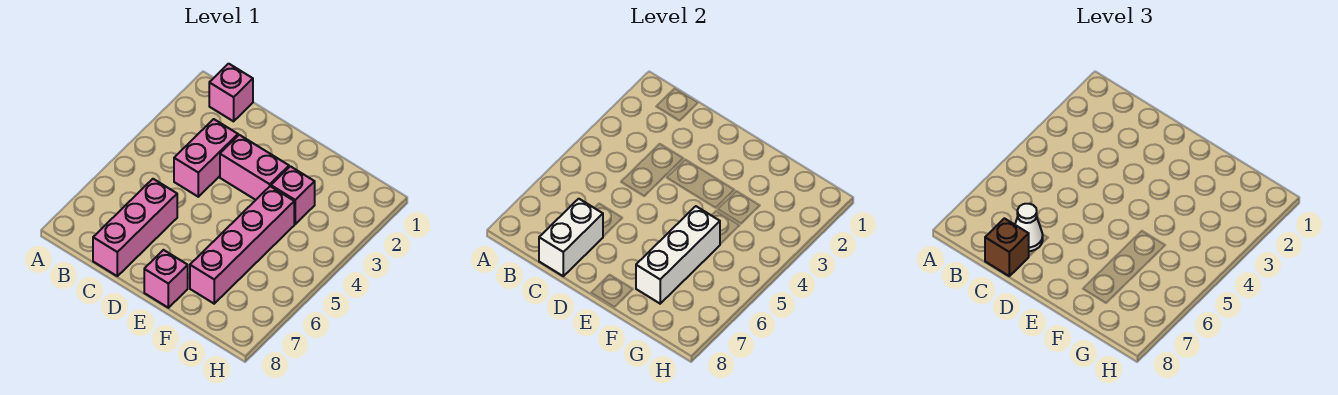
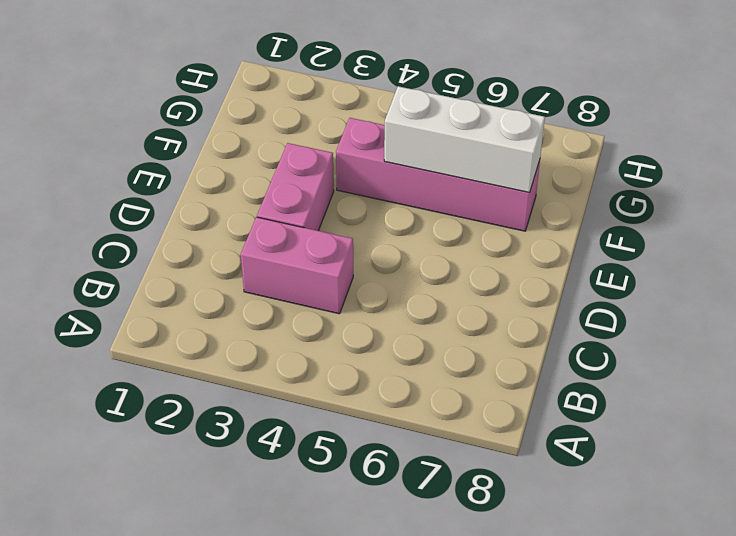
none -> pink 1x1 brick [209,64,253,121]
none -> pink 1x3 brick [93,179,177,276]

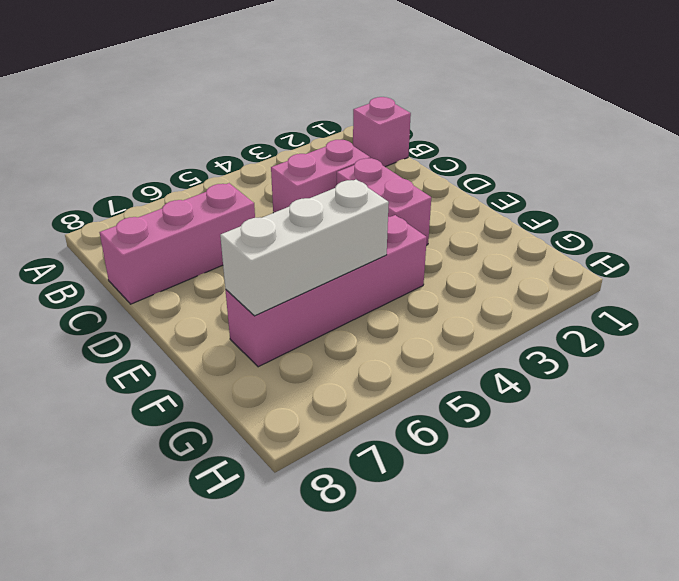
none -> pink 1x1 brick [144,250,188,308]
none -> pink 1x1 brick [271,166,315,224]

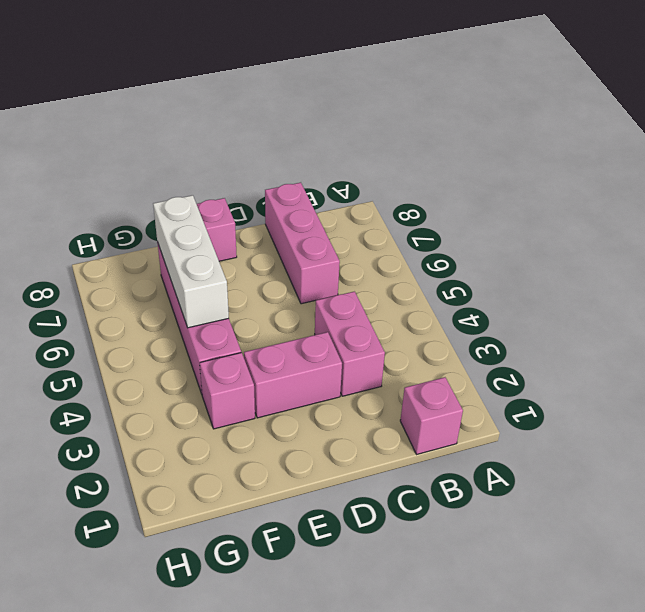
none -> white 1x2 brick [539,199,603,276]
none -> white 1x1 cone [1015,204,1043,251]

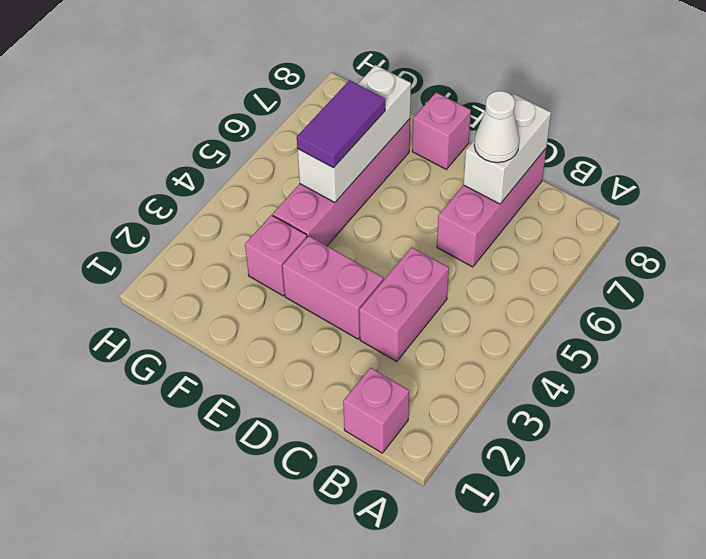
purple 1x2 tile [297,80,385,168] -> none
none -> brown 1x1 brick [985,218,1029,276]

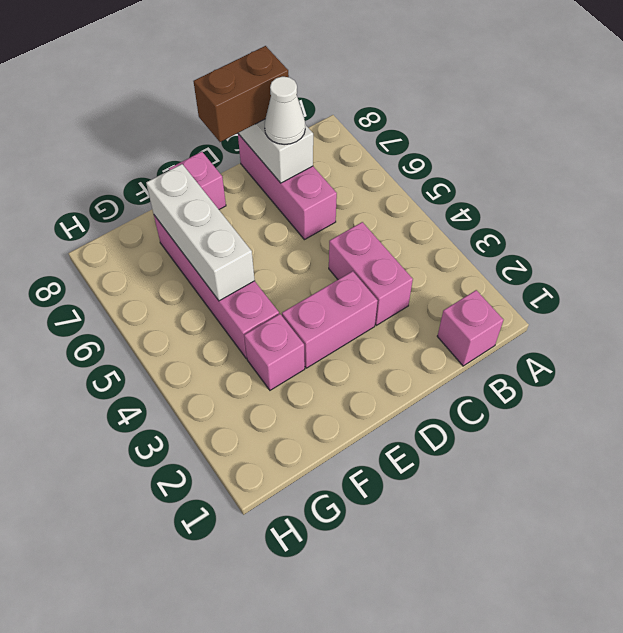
brown 1x2 brick [193,46,289,142] -> brown 1x1 brick [985,218,1029,276]

